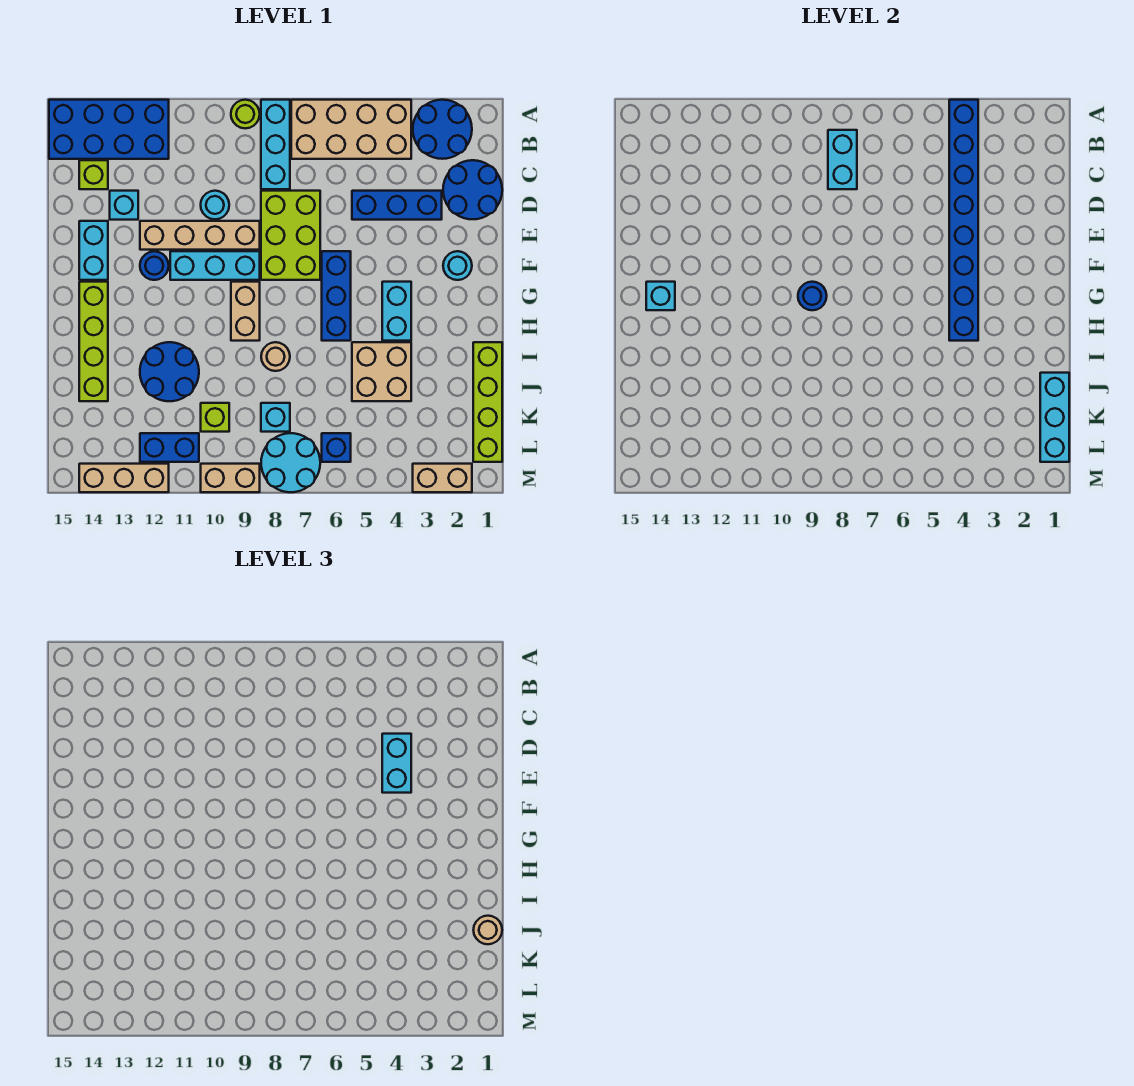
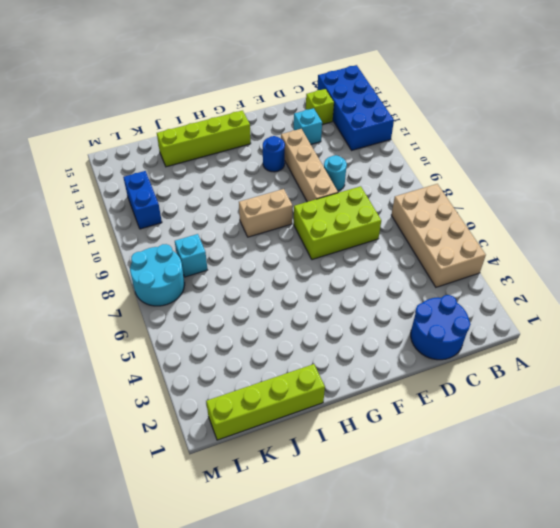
none -> blue 2x2 round brick [413,100,472,159]
none -> cyan 1x3 brick [261,100,290,189]
none -> lime 1x1 round brick [231,100,260,128]
none -> blue 1x3 brick [352,191,442,220]

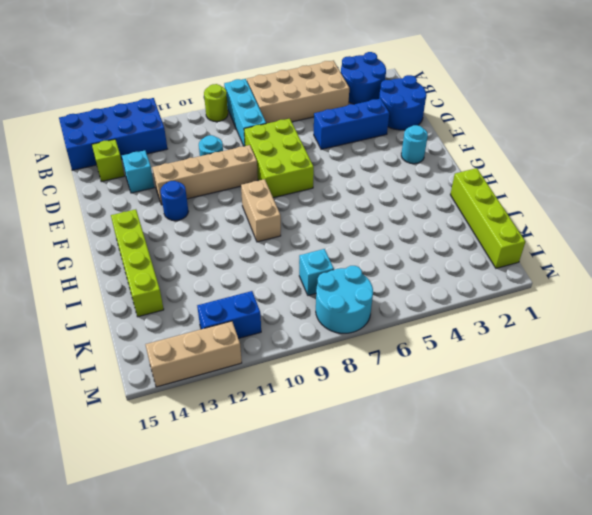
none -> cyan 1x2 brick [79,221,108,280]
none -> blue 1x3 brick [322,251,351,341]
none -> cyan 1x3 brick [170,251,260,280]
none -> cyan 1x2 brick [382,282,411,341]

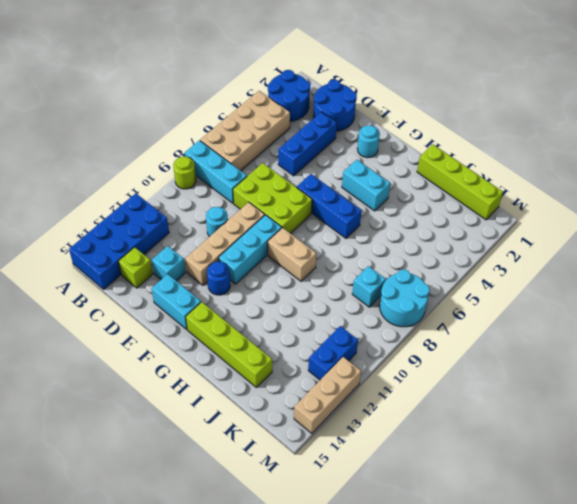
none -> tan 2x2 brick [352,342,411,401]
none -> tan 1x1 round brick [261,342,290,371]
none -> blue 2x2 round brick [140,342,199,401]
none -> lime 1x1 brick [201,403,229,432]

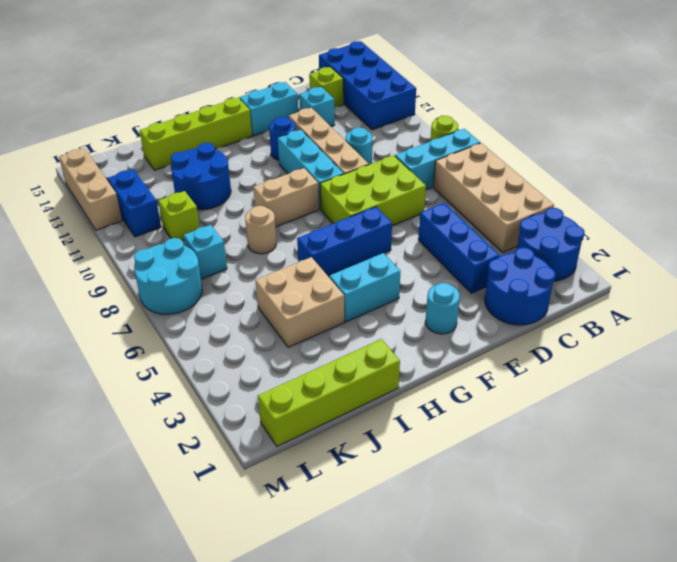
none -> blue 1x1 brick [322,433,351,462]
none -> tan 1x2 brick [413,464,472,492]
none -> tan 1x2 brick [201,464,260,492]
none -> blue 1x8 brick [949,100,978,341]

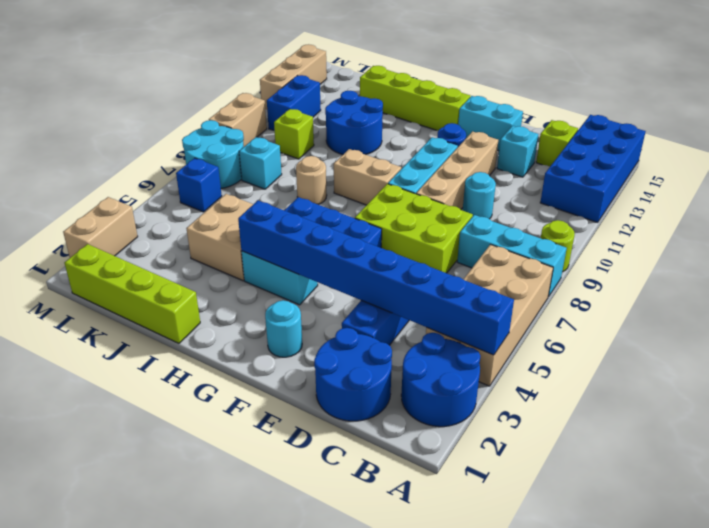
none -> cyan 1x2 brick [828,130,857,189]
none -> blue 1x1 round brick [798,282,827,310]
none -> cyan 1x1 brick [646,282,675,310]
none -> cyan 1x3 brick [1040,373,1069,462]

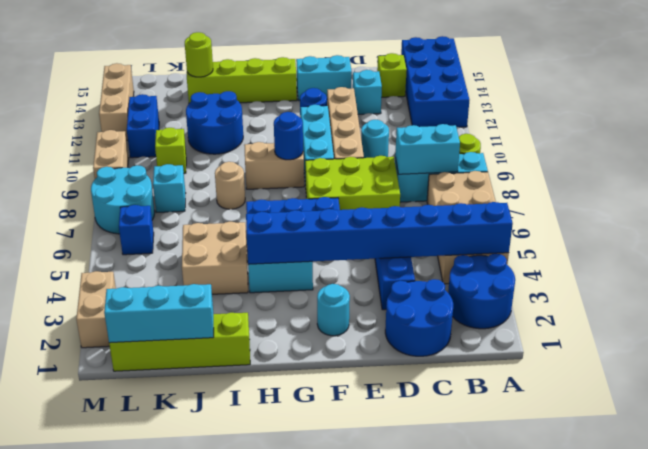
lime 1x1 round brick [185,32,213,77] -> none
none -> cyan 1x1 brick [646,282,675,310]
none -> cyan 1x2 brick [382,734,411,793]
none -> tan 1x1 round brick [474,916,502,944]

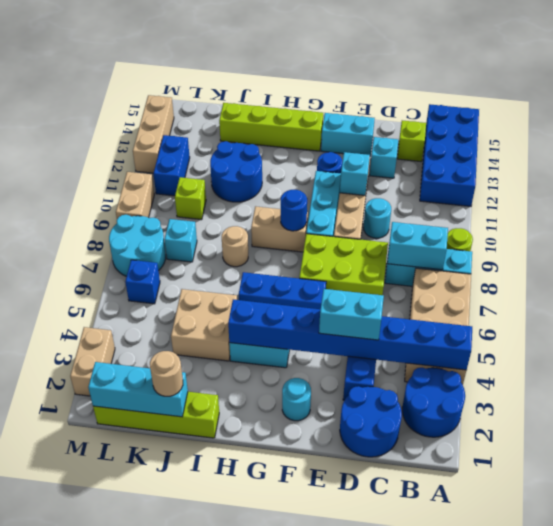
cyan 1x1 brick [340,152,370,195] -> cyan 1x1 brick moved to [646,282,675,310]

